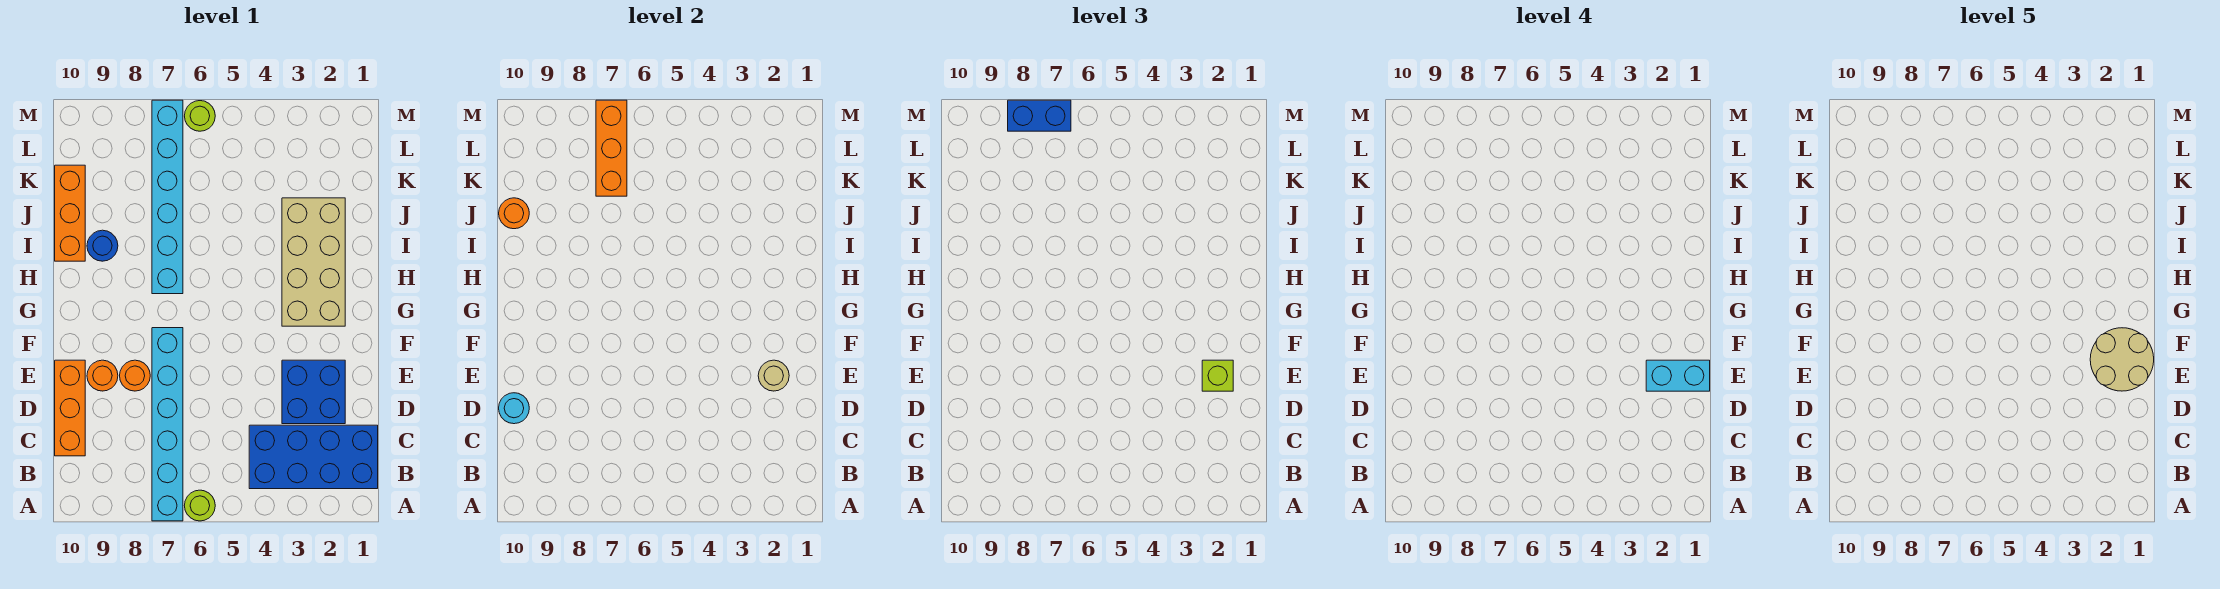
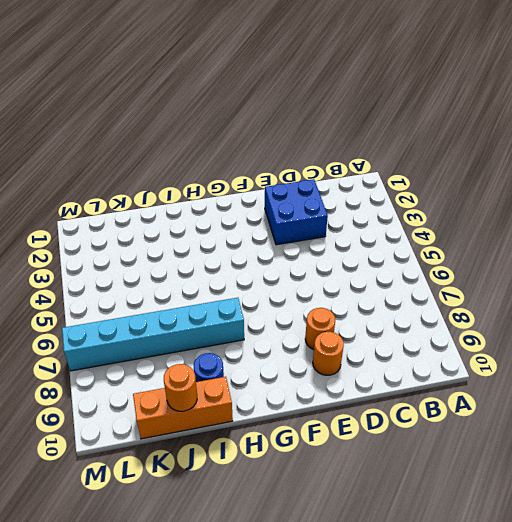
none -> lime 1x1 round brick [184,490,215,521]
none -> cyan 1x6 brick [152,328,183,521]
none -> blue 2x4 brick [249,425,378,489]

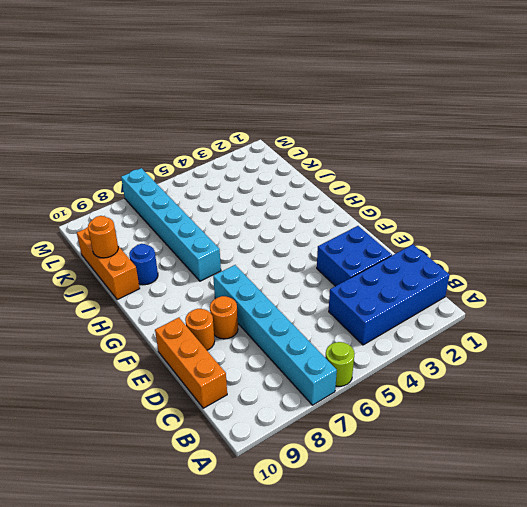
none -> tan 2x4 brick [282,198,345,326]
none -> lime 1x1 round brick [185,101,215,131]
none -> cyan 1x1 round brick [499,393,529,424]

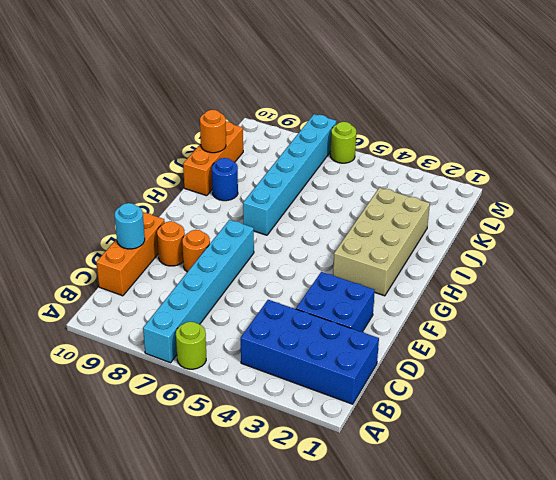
none -> tan 1x1 round brick [758,360,789,391]
none -> orange 1x3 brick [596,100,627,196]
none -> lime 1x1 brick [1202,360,1233,391]

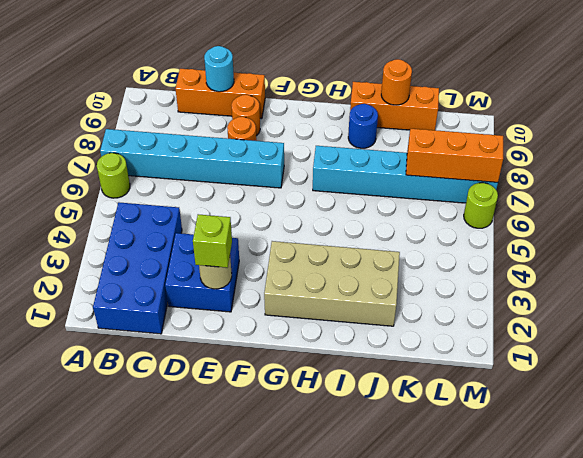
none -> blue 1x2 brick [1008,100,1071,131]
none -> cyan 1x2 brick [1646,360,1710,391]
none -> tan 2x2 round brick [2090,328,2154,391]

